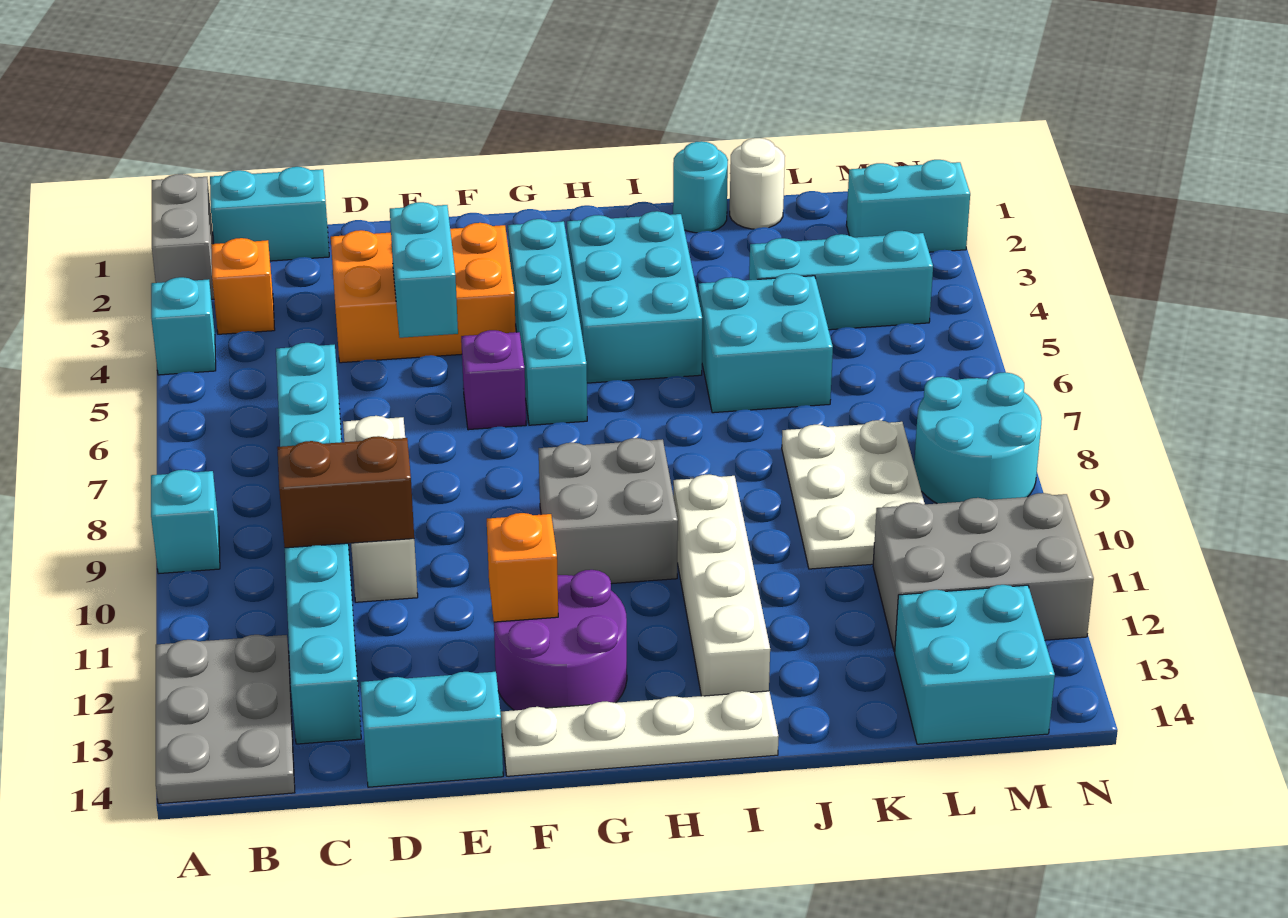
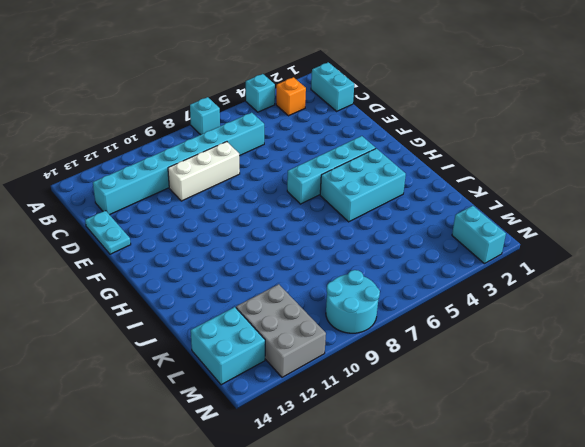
cyan 1x1 brick [190,97,220,135] -> cyan 1x1 brick moved to [151,470,220,574]
cyan 1x2 plate [85,211,131,254] -> cyan 1x2 brick [361,672,503,787]
none -> grey 1x2 brick [152,174,214,299]
none -> grey 2x3 plate [156,635,295,804]
none -> orange 2x3 brick [331,223,516,363]

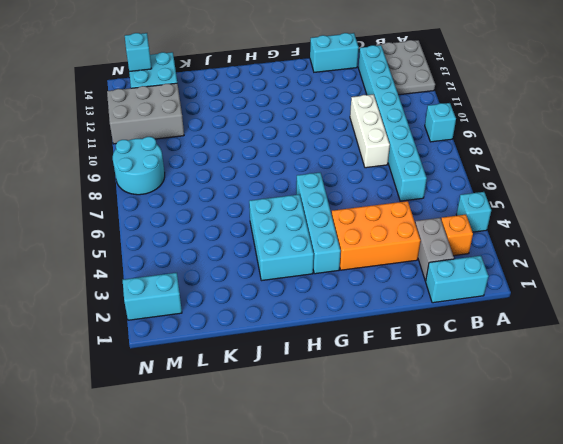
grey 1x2 brick [415,218,454,281] -> grey 1x2 brick moved to [152,174,214,299]
cyan 1x1 brick [125,33,152,71] -> none
none -> purple 1x1 brick [461,330,526,430]
none -> purple 2x2 round brick [494,570,627,710]
none -> white 1x4 plate [501,691,779,776]

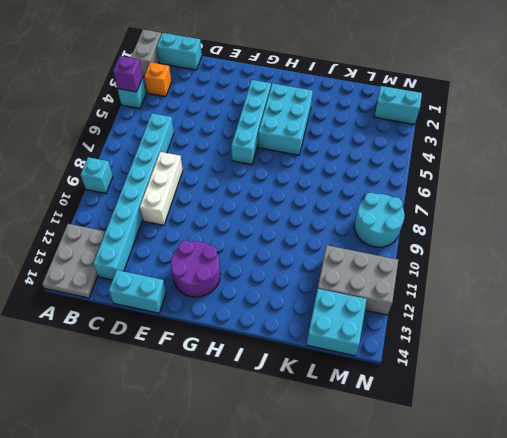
purple 1x1 brick [113,56,143,92] -> purple 1x1 brick moved to [461,330,526,430]
none -> orange 2x3 brick [331,223,516,363]
none -> white 1x4 plate [501,691,779,776]
none -> grey 2x2 brick [539,438,678,584]

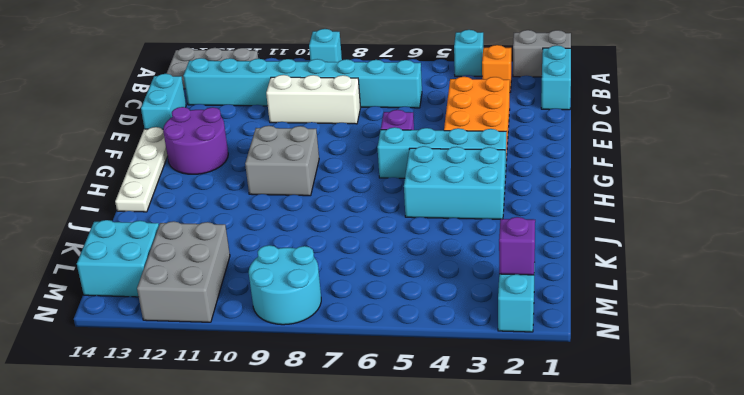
purple 1x1 brick [499,217,535,275] -> none
none -> white 1x4 brick [673,475,770,696]
none -> cyan 1x1 round brick [673,141,728,233]
none -> cyan 2x2 brick [698,273,833,413]

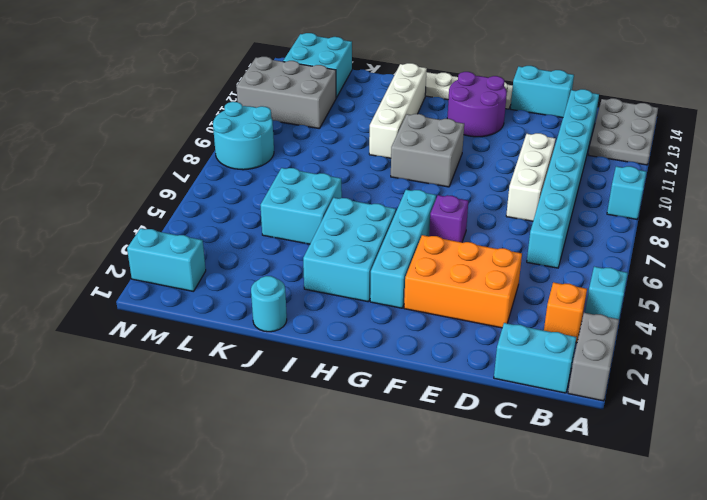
none -> white 1x1 round brick [730,138,785,229]
none -> cyan 1x3 brick [749,231,933,330]
none -> white 2x3 plate [782,420,925,569]

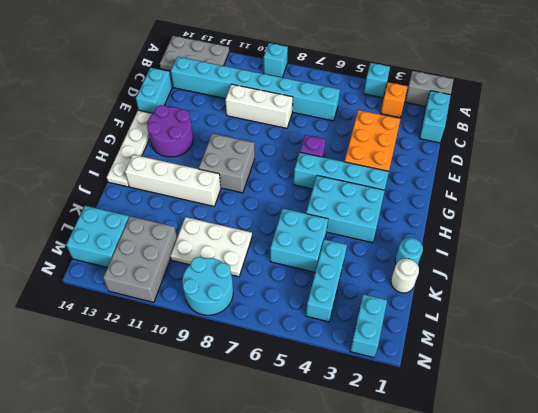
none -> brown 1x2 brick [277,436,414,548]
none -> cyan 1x2 brick [390,202,458,338]
none -> orange 1x1 brick [487,513,558,622]

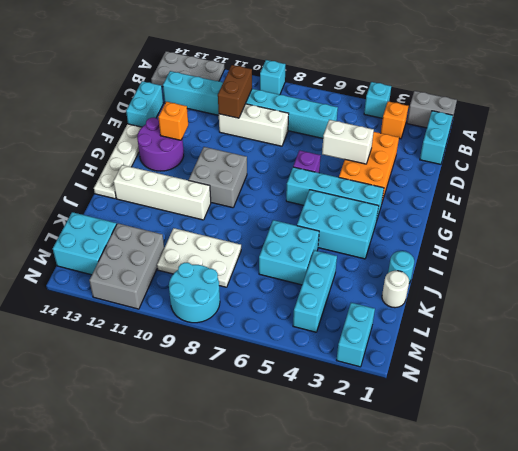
white 1x2 brick [322,120,374,164] -> cyan 1x2 brick [390,202,458,338]

